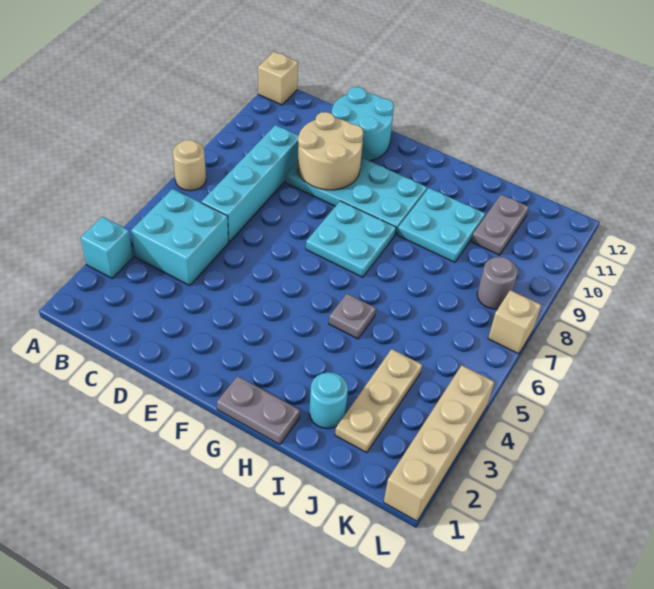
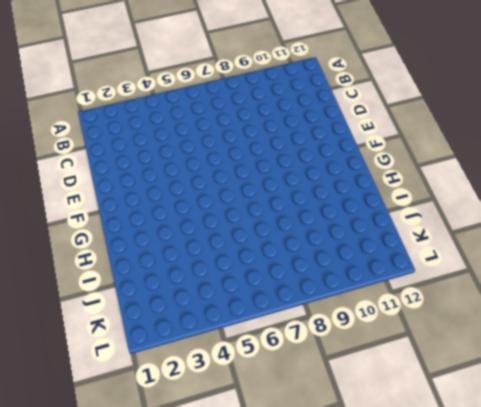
none -> cyan 1x1 brick [81,217,133,278]
none -> tan 1x1 round brick [173,140,206,191]
none -> tan 1x1 brick [258,52,298,105]

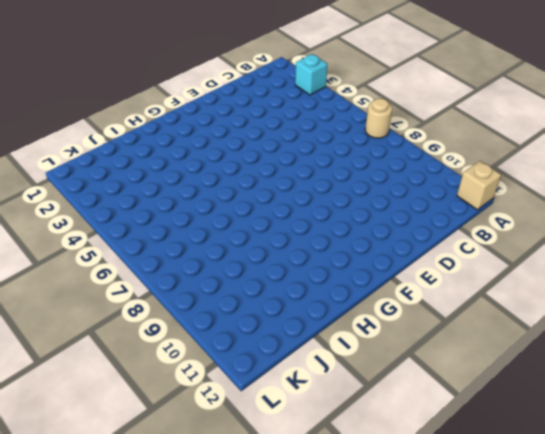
none -> cyan 2x2 brick [131,189,229,285]
none -> cyan 1x4 brick [201,125,299,242]
none -> cyan 2x4 plate [285,157,427,235]

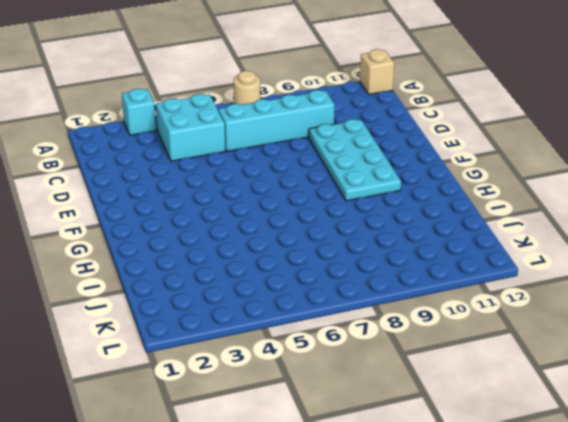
none -> cyan 2x2 round brick [332,87,394,161]
none -> cyan 2x2 plate [306,201,396,277]
none -> grey 1x2 plate [217,376,300,444]

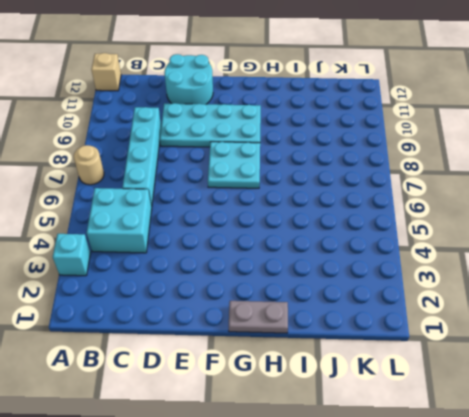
none -> grey 1x1 plate [329,294,376,339]
none -> cyan 2x2 plate [397,188,485,262]
none -> cyan 1x1 round brick [309,372,348,429]

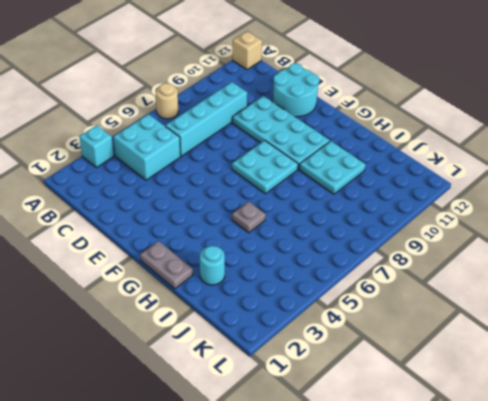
none -> tan 1x3 plate [335,349,422,453]
none -> grey 1x2 plate [471,194,529,255]
none -> grey 1x1 round brick [477,257,518,309]

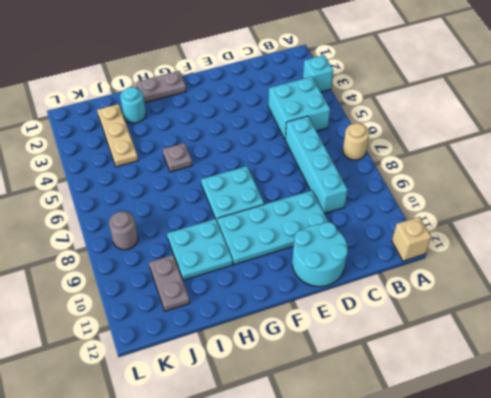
none -> tan 1x4 brick [384,365,494,521]
none -> tan 1x1 brick [488,290,541,354]
none -> tan 2x2 round brick [298,112,363,190]

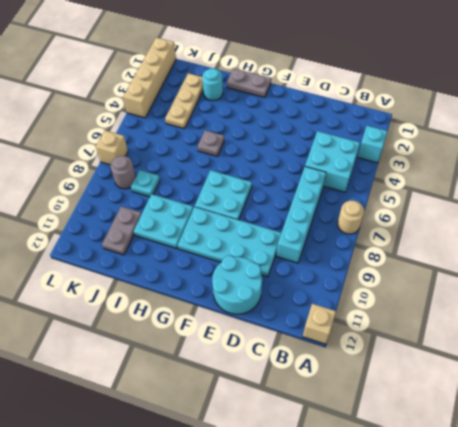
cyan 1x1 plate [131,170,160,197] -> none
none -> tan 2x2 round brick [298,112,363,190]

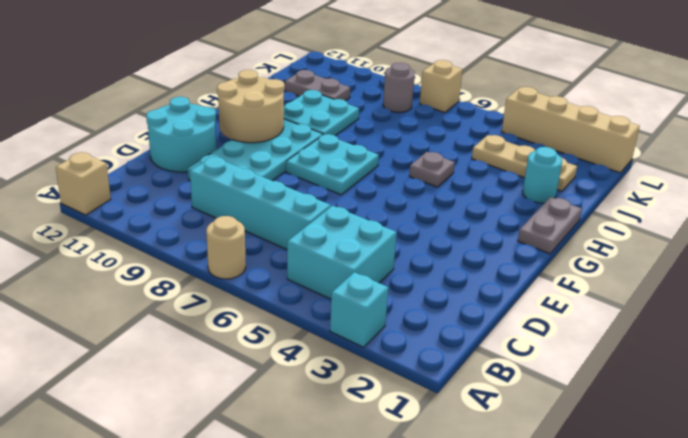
tan 2x2 round brick [217,70,285,143] -> tan 2x2 round brick moved to [298,112,363,190]

